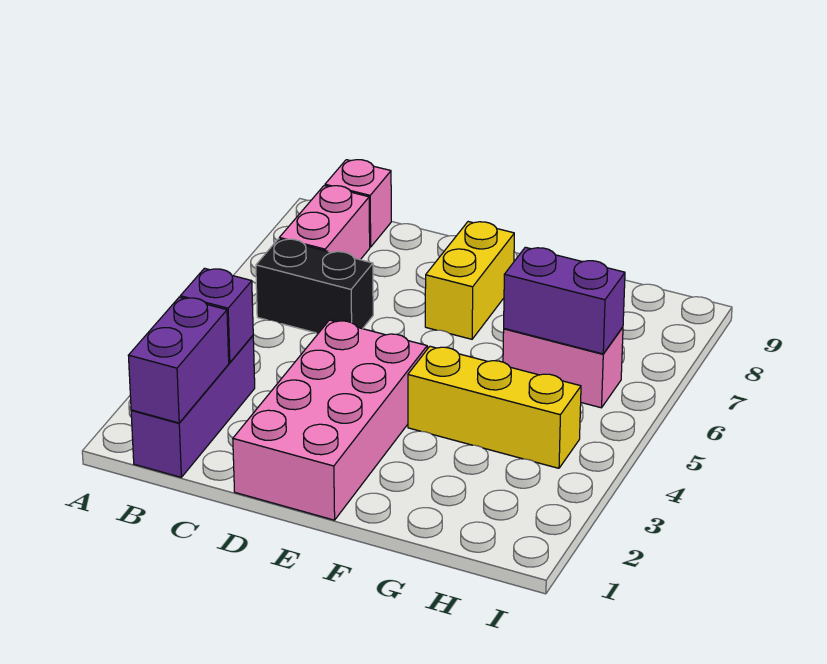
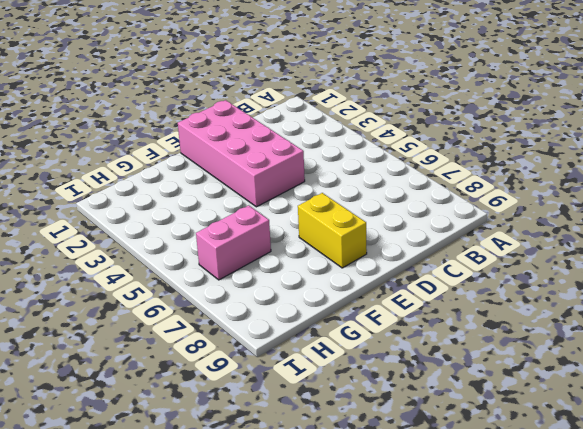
none -> purple 1x3 brick [131,336,255,477]
none -> black 1x2 brick [256,239,373,333]

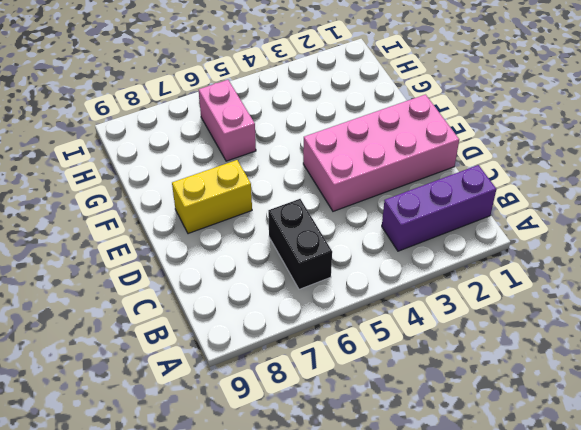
none -> pink 1x2 brick [279,186,370,260]
none -> pink 1x1 brick [325,160,391,247]

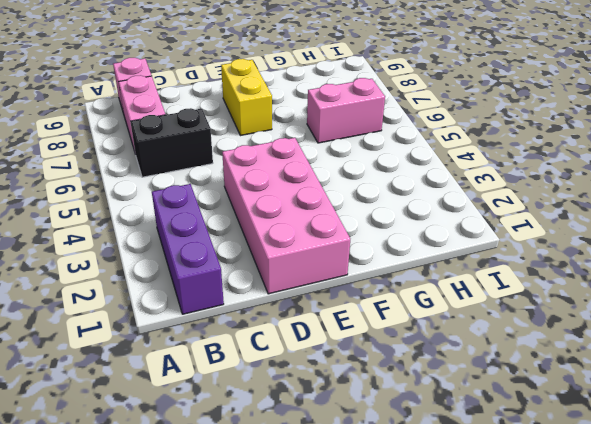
none -> yellow 1x3 brick [408,346,581,468]
none -> purple 1x2 brick [128,297,229,423]

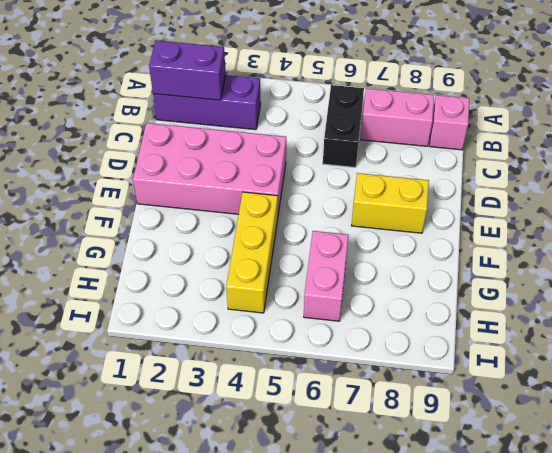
none -> purple 1x1 brick [180,268,253,363]
none -> purple 1x2 brick [504,247,625,354]

